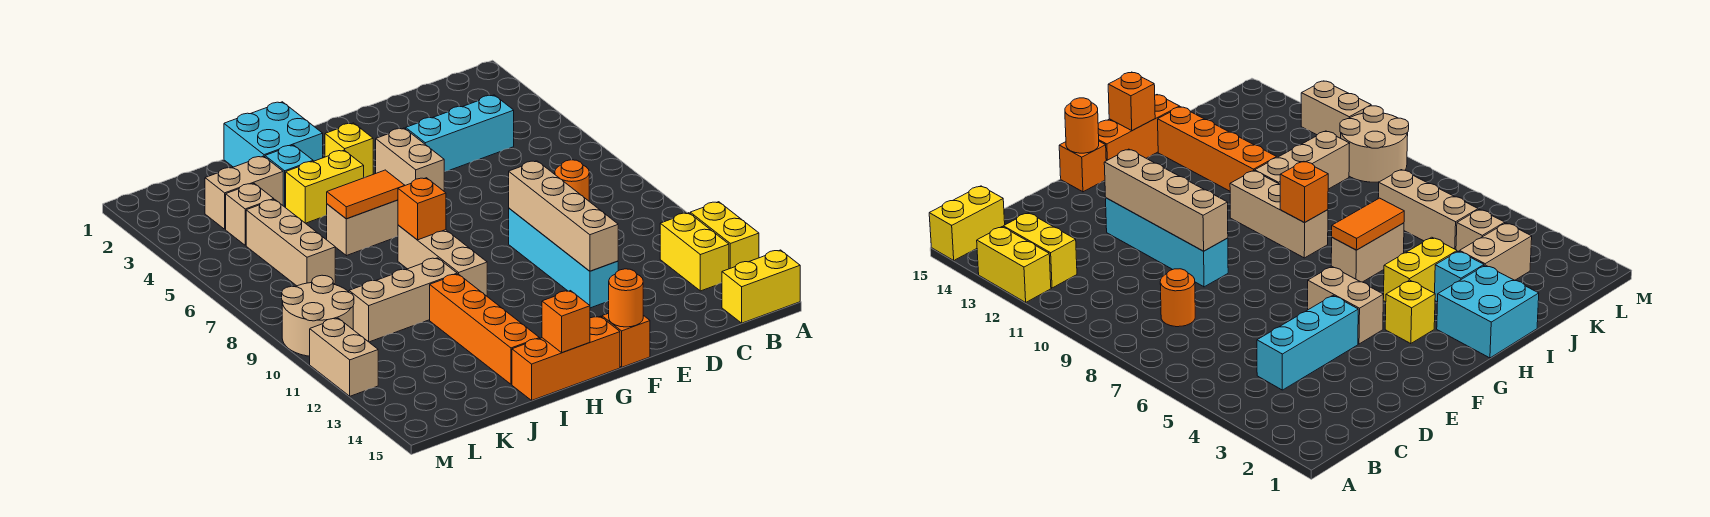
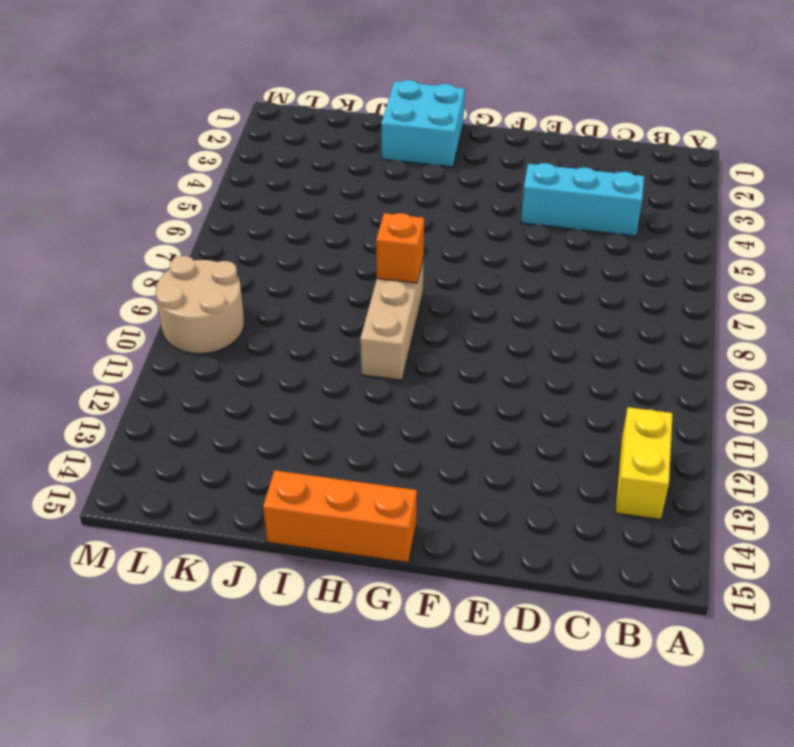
none -> yellow 1x2 brick [690,202,759,269]
none -> yellow 1x2 brick [722,250,800,323]
none -> orange 1x1 round brick [555,160,589,201]

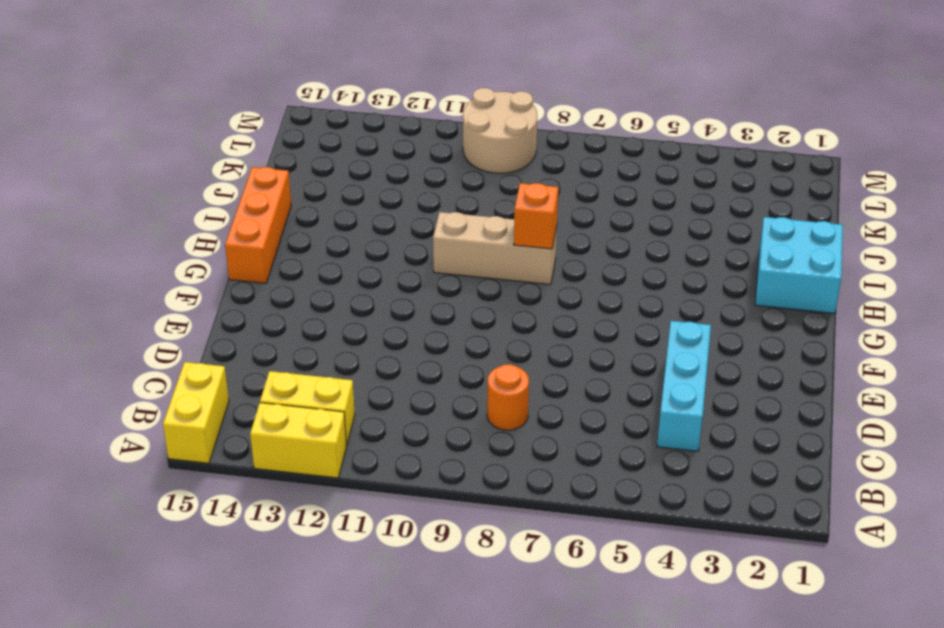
none -> cyan 1x4 brick [509,208,618,308]
none -> tan 1x2 brick [376,128,444,191]
none -> orange 1x1 brick [602,313,650,367]

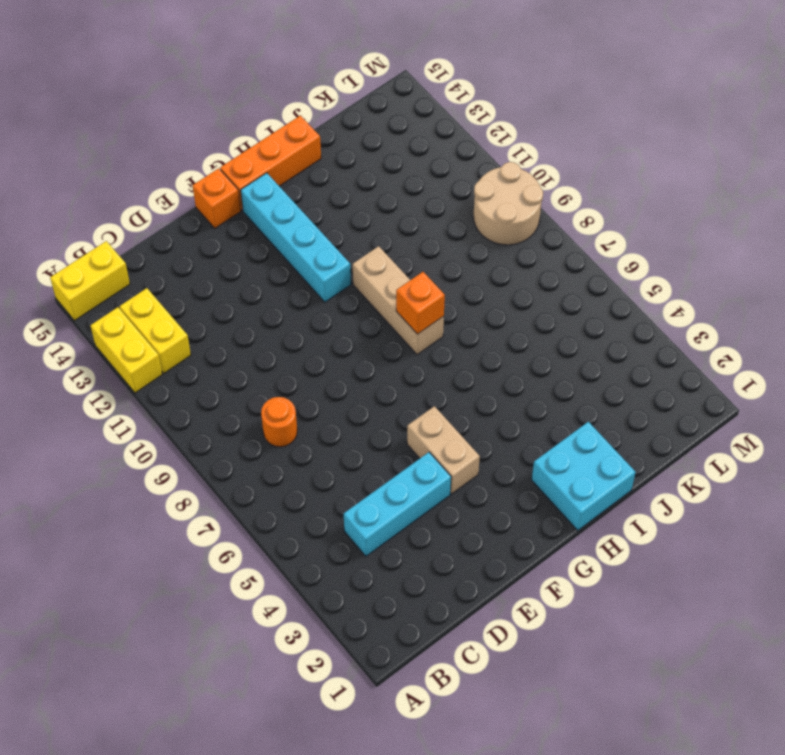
cyan 1x4 brick [241,173,351,302] -> cyan 1x4 brick moved to [509,208,618,308]
none -> yellow 1x1 brick [325,123,373,177]
none -> yellow 1x2 brick [286,150,364,223]
none -> tan 1x2 brick [327,200,398,256]

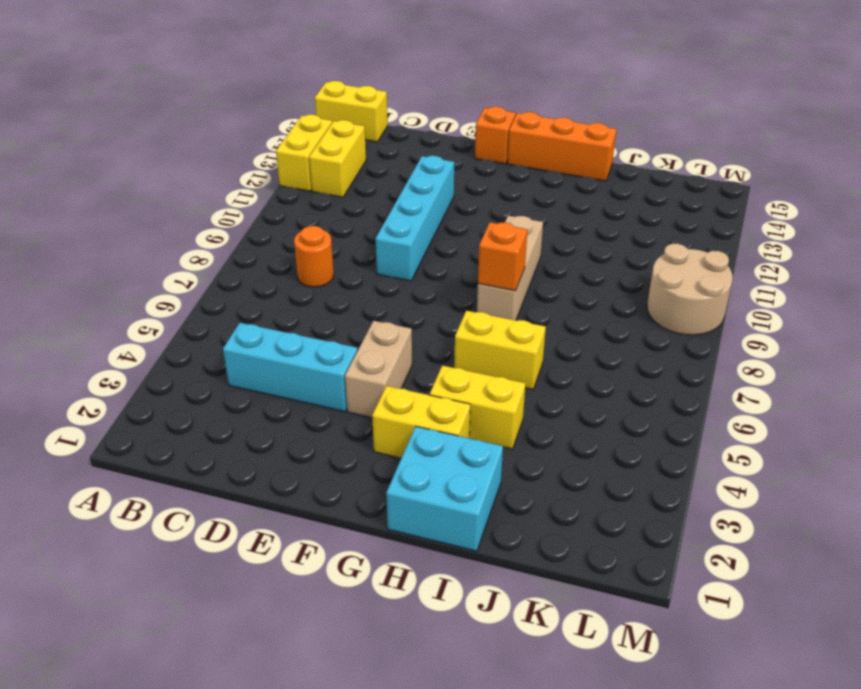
yellow 1x2 brick [372,386,470,458] -> yellow 1x1 brick [325,123,373,177]
yellow 1x2 brick [454,311,546,389] -> tan 1x2 brick [327,200,398,256]
none -> cyan 1x1 brick [265,145,313,207]
none -> tan 1x3 brick [349,258,457,342]
none -> orange 1x4 brick [430,274,540,384]

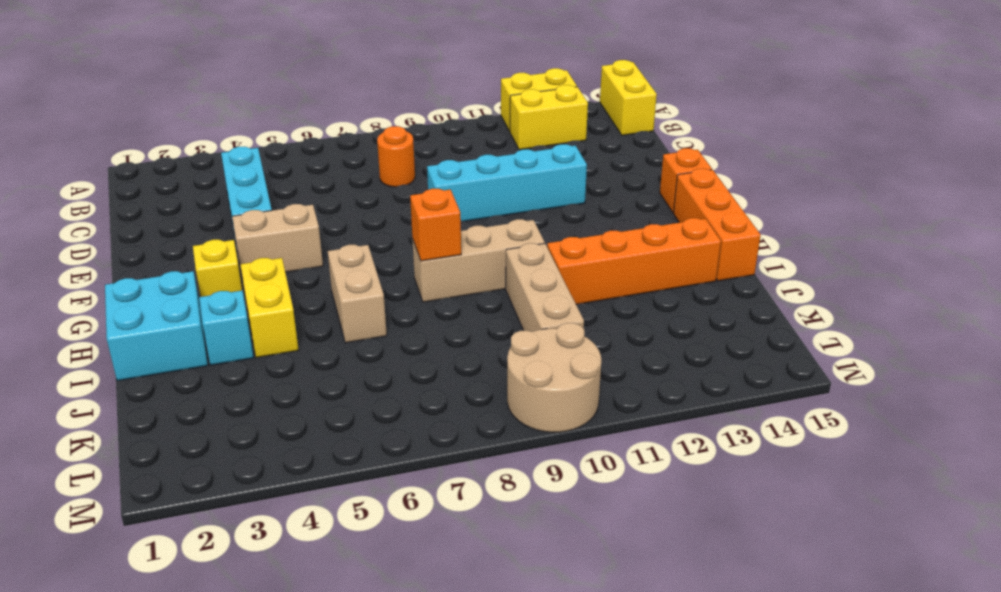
none -> tan 1x2 brick [205,156,283,229]
none -> tan 1x1 brick [226,183,274,245]
none -> tan 1x3 brick [246,199,335,286]

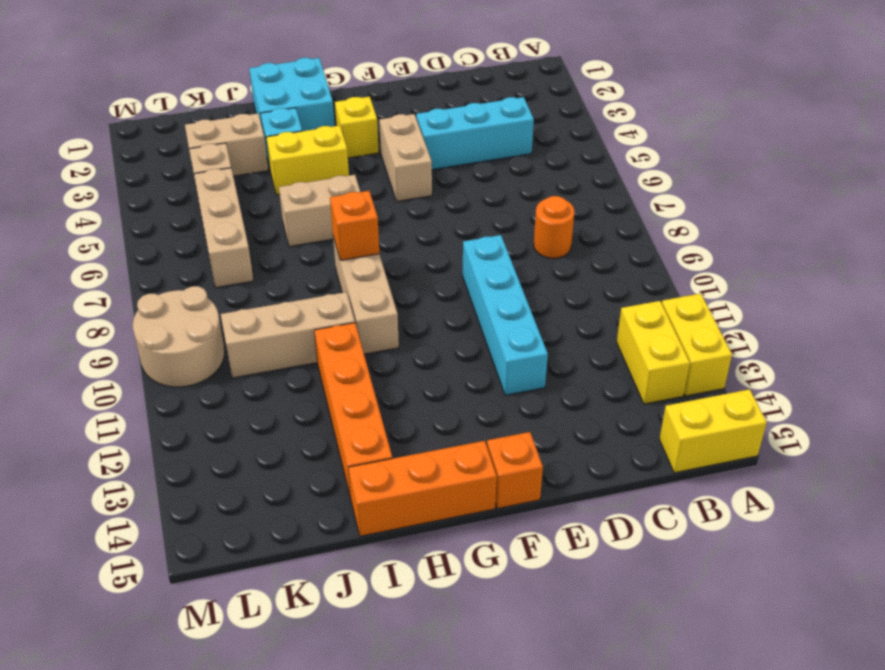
none -> tan 1x2 brick [310,318,378,396]
none -> tan 1x4 brick [509,161,618,271]
none -> orange 1x1 round brick [609,269,643,327]

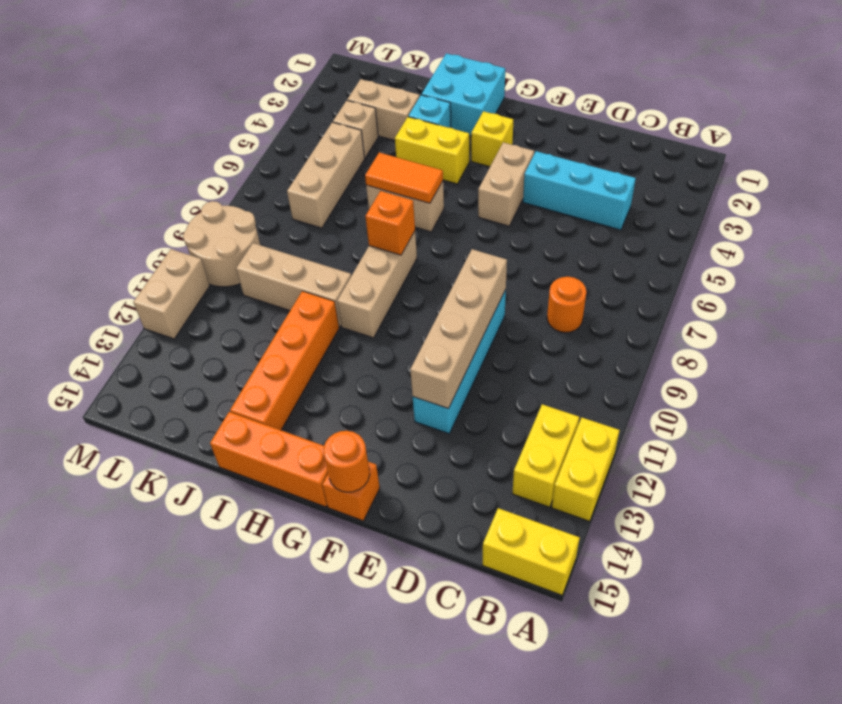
none -> orange 1x1 brick [542,291,590,353]

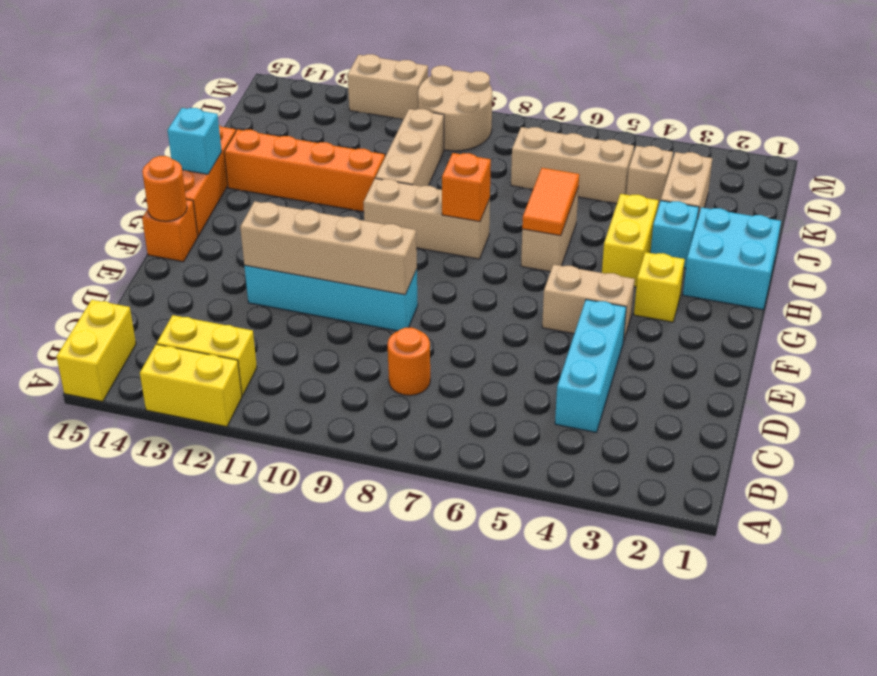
cyan 1x1 brick [167,108,222,174] -> orange 1x1 brick [542,291,590,353]

